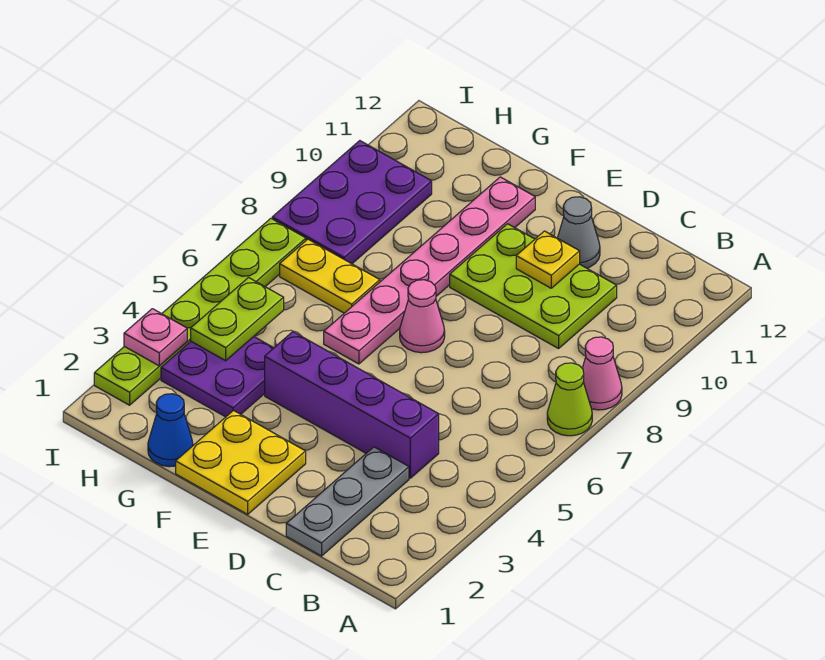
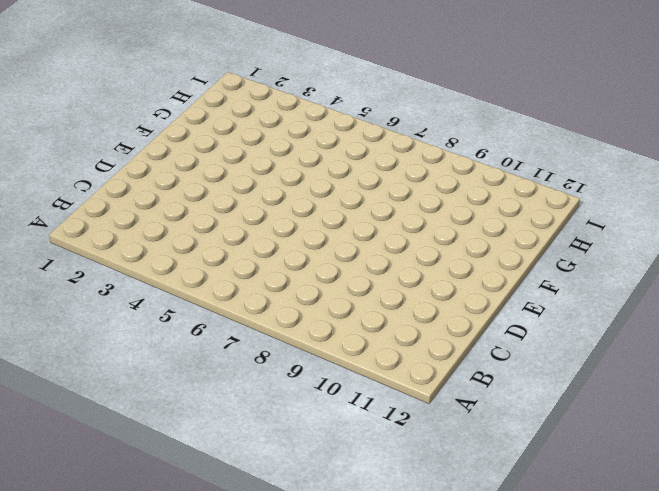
none -> lime 1x1 cone [547,363,592,436]
none -> pink 1x1 cone [582,337,622,410]
none -> grey 1x3 plate [286,447,409,556]

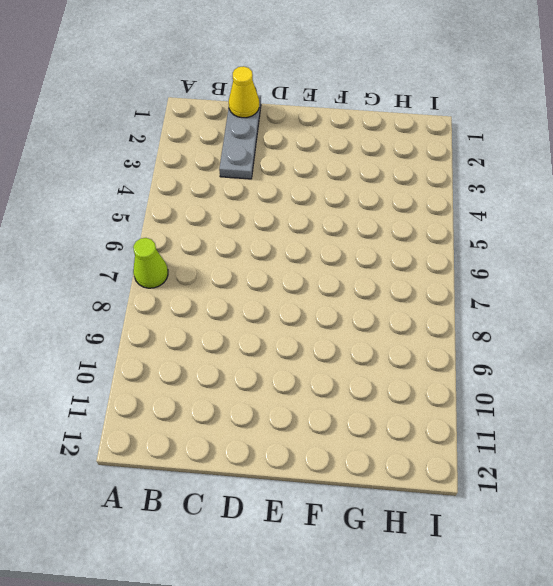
yellow 1x1 cone [229,66,259,118] -> none
none -> pink 1x1 cone [582,337,622,410]
none -> purple 1x4 brick [265,332,439,478]
none -> lime 2x3 plate [450,224,617,349]

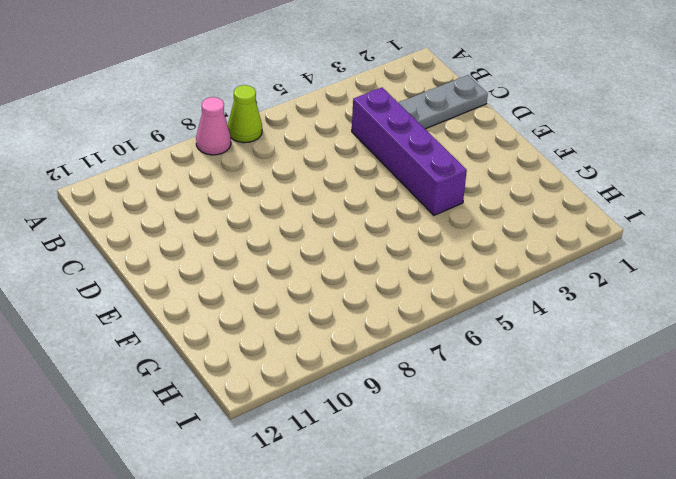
none -> lime 2x3 plate [450,224,617,349]
none -> grey 1x1 cone [558,197,600,268]
none -> yellow 2x2 plate [176,411,306,514]

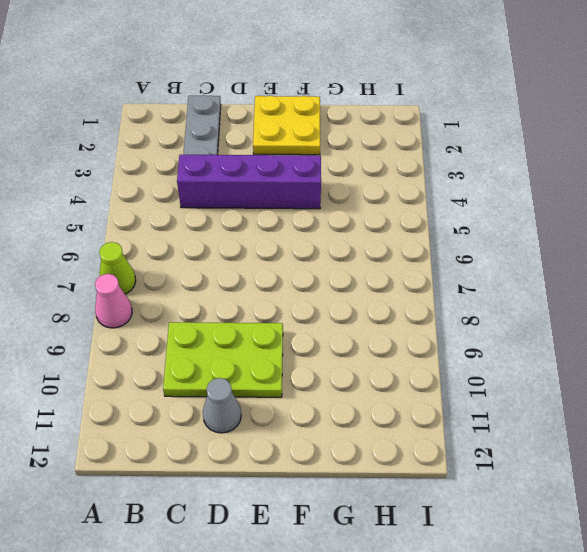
none -> pink 1x1 cone [400,280,445,353]
none -> pink 1x6 plate [324,177,535,364]
none -> blue 1x1 cone [148,394,193,467]

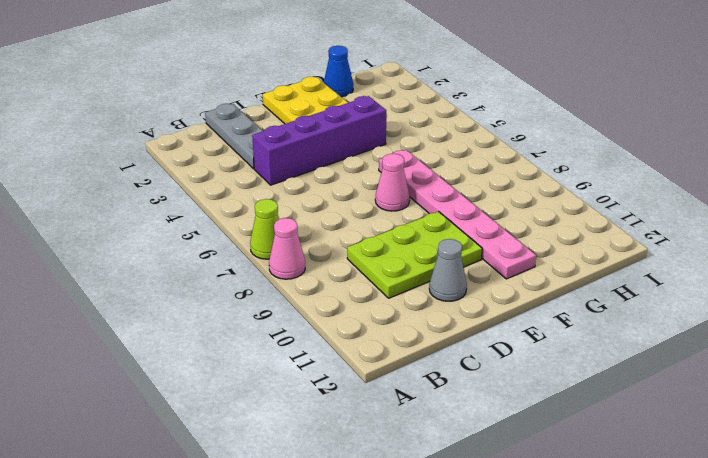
none -> purple 2x2 plate [161,337,273,417]
none -> yellow 1x2 plate [280,239,380,313]
none -> purple 2x3 plate [272,141,432,264]

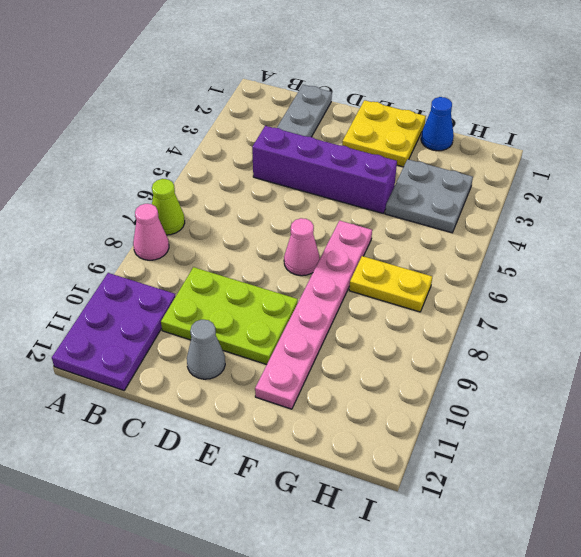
purple 2x3 plate [52,273,176,390] -> purple 2x3 plate moved to [272,141,432,264]
grey 2x2 plate [385,159,473,233] -> purple 2x2 plate [161,337,273,417]
none -> lime 1x6 plate [94,218,306,405]
none -> yellow 1x1 plate [516,231,580,288]
none -> lime 1x2 plate [191,278,284,361]

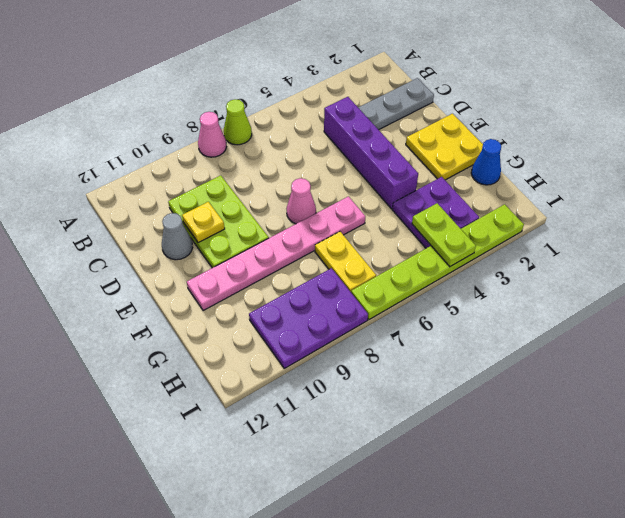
lime 1x2 plate [412,203,476,267] -> lime 1x2 plate turned to [191,278,284,361]
none -> pink 1x1 plate [124,309,187,366]

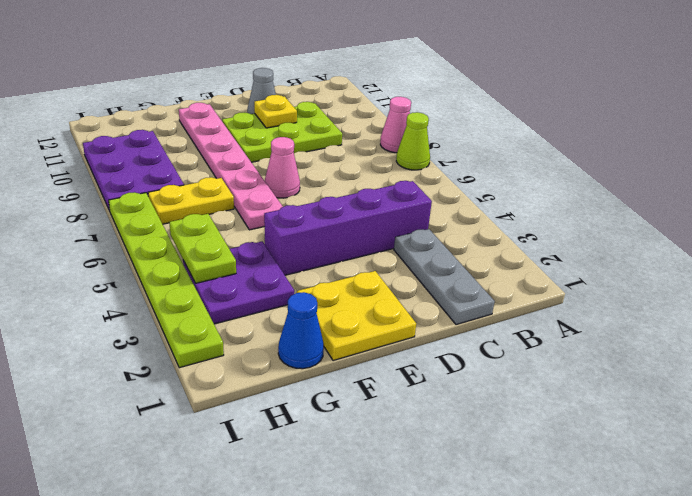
none -> pink 1x1 plate [124,309,187,366]

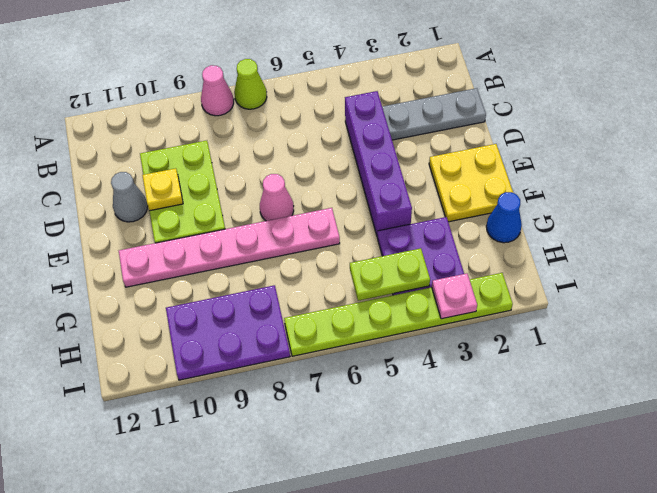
none -> yellow 1x2 plate [280,239,380,313]

